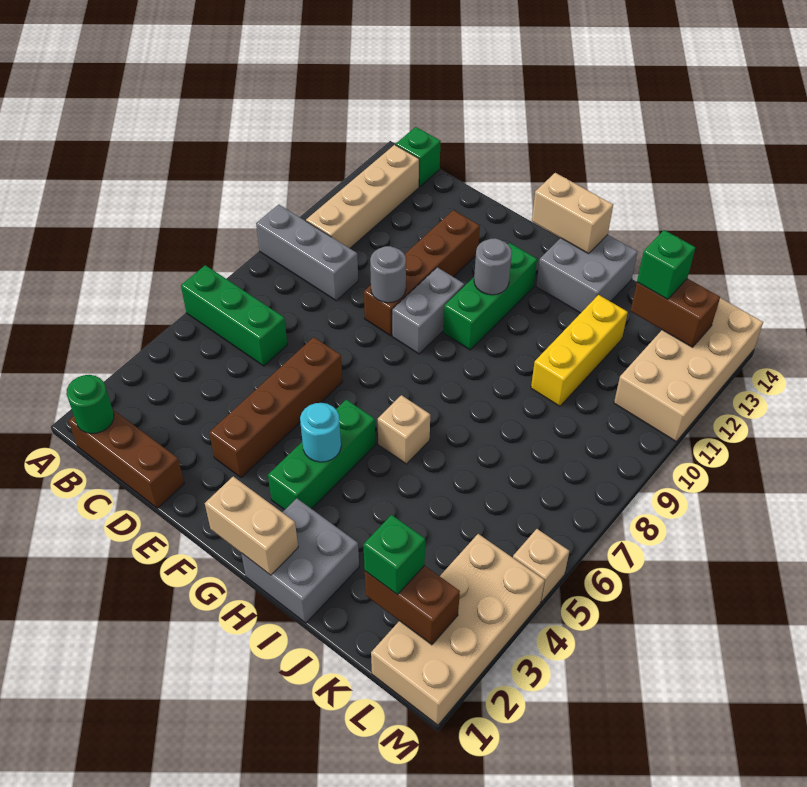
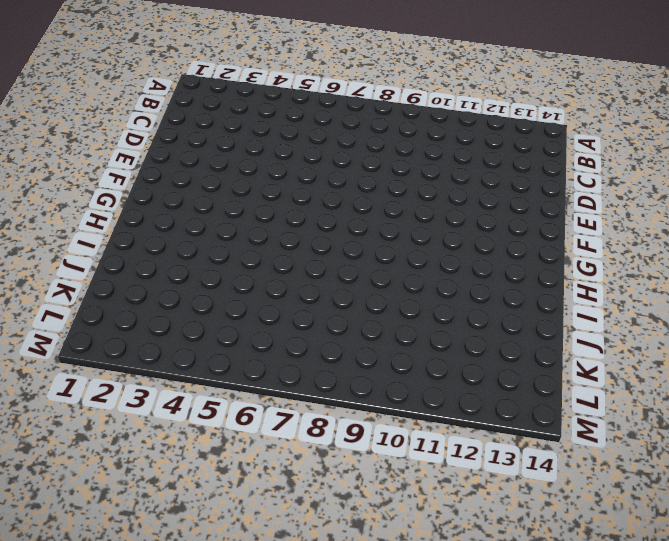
none -> green 1x3 brick [181,265,287,366]
none -> grey 1x3 brick [256,205,358,301]
none -> brown 1x3 brick [68,410,184,508]

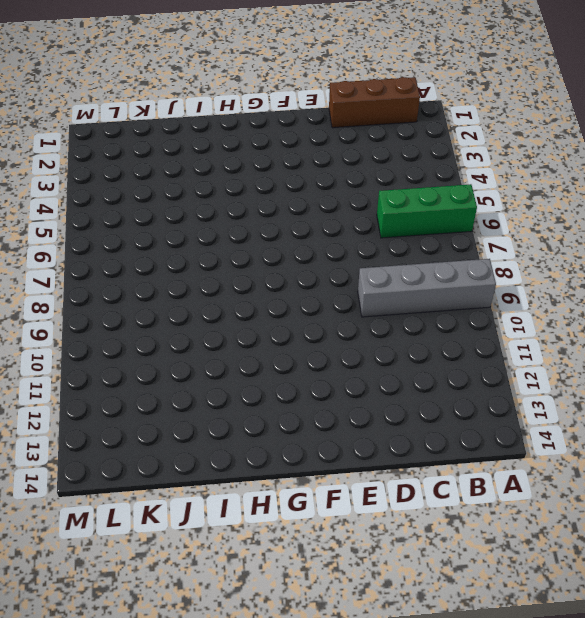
grey 1x4 brick [358,259,496,317] -> grey 1x3 brick [256,205,358,301]
none -> tan 1x4 brick [306,145,419,248]
none -> green 1x1 brick [396,127,441,187]
none -> brown 1x4 brick [209,337,342,477]

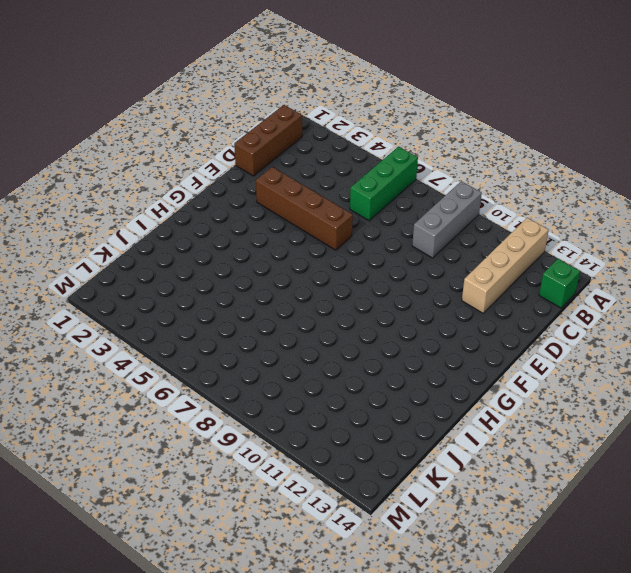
tan 1x4 brick [462,218,549,313] -> tan 1x4 brick turned to [306,145,419,248]
none -> brown 1x4 brick [364,210,480,336]
none -> grey 1x2 brick [392,267,465,354]
none -> green 1x3 brick [268,400,376,510]

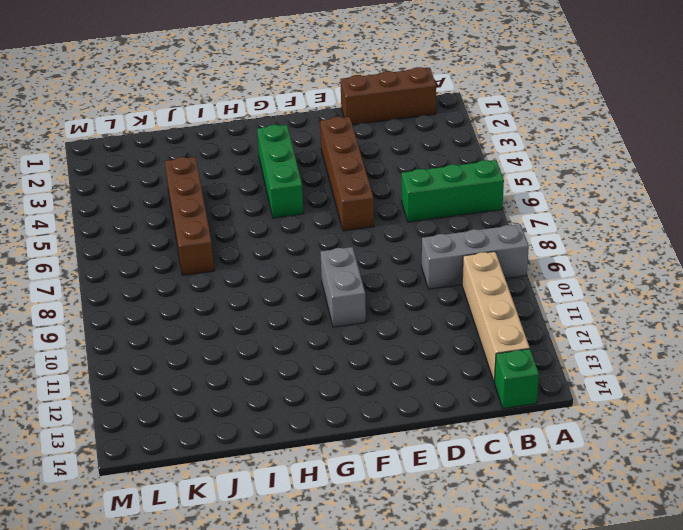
brown 1x4 brick [165,157,214,275] -> brown 1x4 brick moved to [364,210,480,336]
none -> green 1x3 brick [443,243,537,350]
none -> grey 2x2 brick [241,498,359,623]
none -> tan 1x1 brick [378,395,430,464]

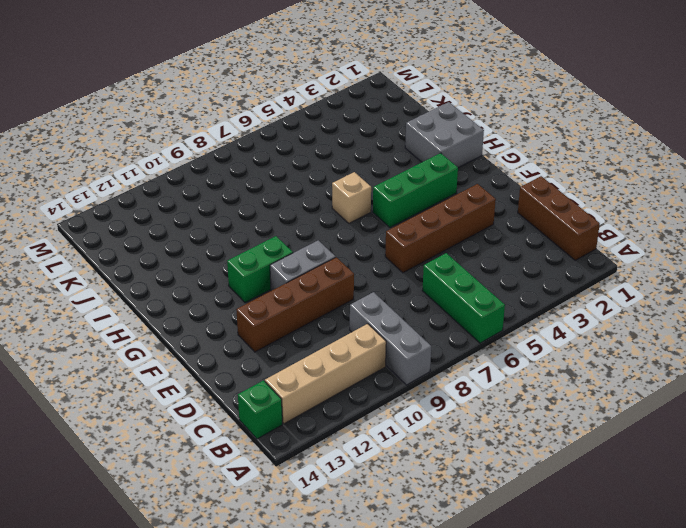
green 1x2 brick [227,236,293,303] -> green 1x3 brick [443,243,537,350]
none -> grey 2x2 brick [536,235,638,313]
none -> yellow 1x3 brick [531,295,628,406]
none -> tan 2x4 brick [371,534,545,725]

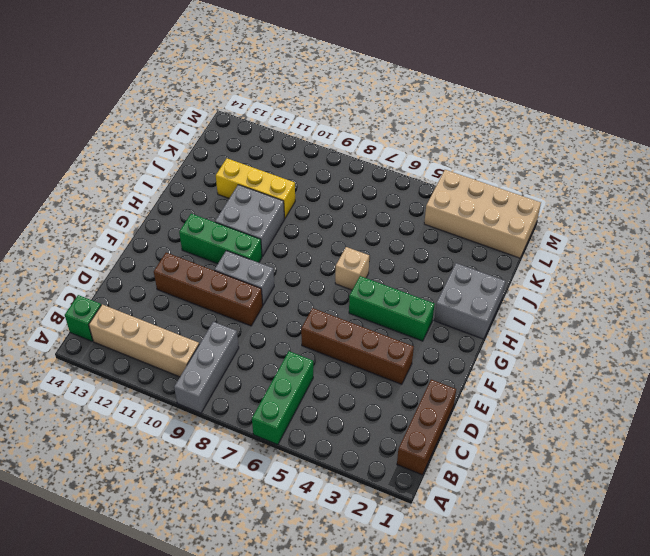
grey 2x2 brick [215,185,285,257] -> grey 2x2 brick moved to [536,235,638,313]
none -> tan 2x4 brick [614,298,763,441]
none -> tan 1x1 brick [513,529,569,602]
none -> green 1x1 round brick [66,375,114,434]

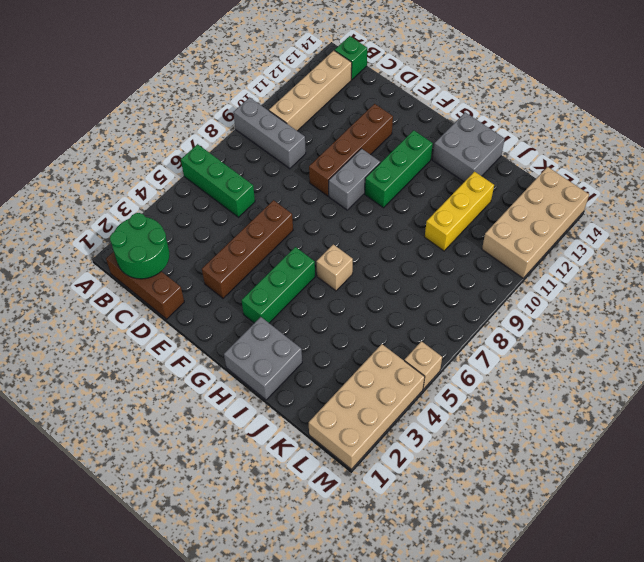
green 2x2 round brick [110,213,169,279] -> green 1x1 round brick [66,375,114,434]
none -> grey 1x1 round brick [370,246,406,303]
none -> tan 1x2 brick [205,477,298,575]
none -> cyan 1x1 round brick [300,403,341,462]

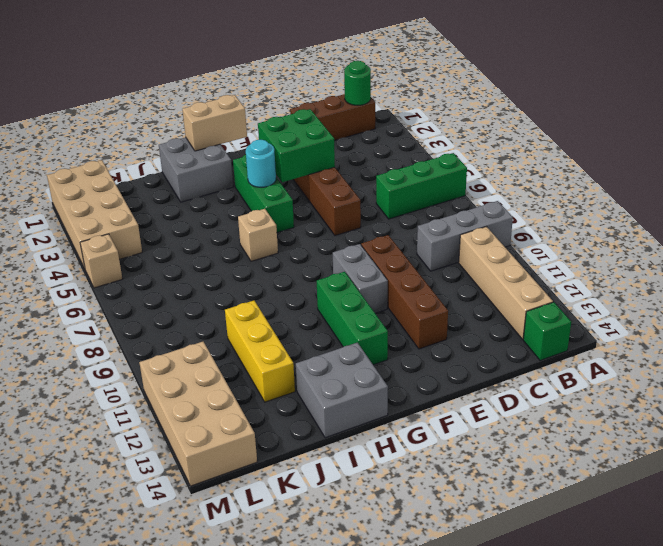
green 2x2 brick [258,109,335,182] -> none
none -> grey 1x1 round brick [370,246,406,303]
none -> grey 1x1 round brick [474,238,512,295]
none -> tan 1x2 brick [532,173,613,254]

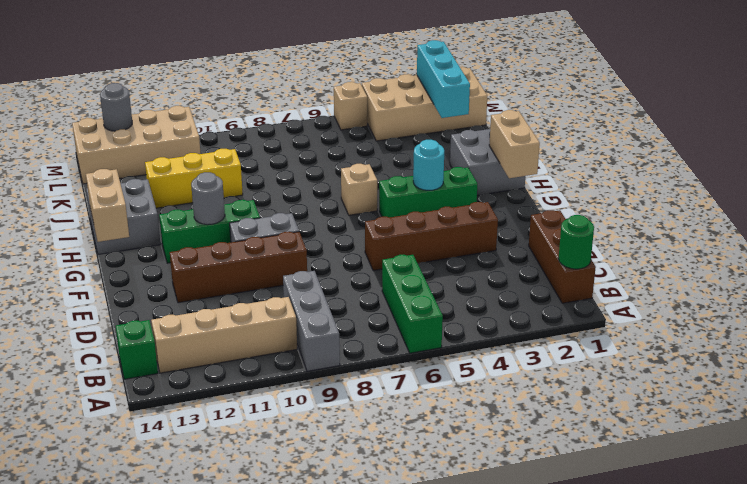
cyan 1x3 brick [417,40,470,118] -> brown 1x2 brick [365,565,460,645]
grey 1x1 round brick [100,83,132,131] -> grey 1x1 round brick moved to [370,246,406,303]
none -> brown 1x2 brick [631,278,720,347]
none -> green 1x1 brick [363,515,425,595]
none -> green 1x1 brick [637,230,695,299]

